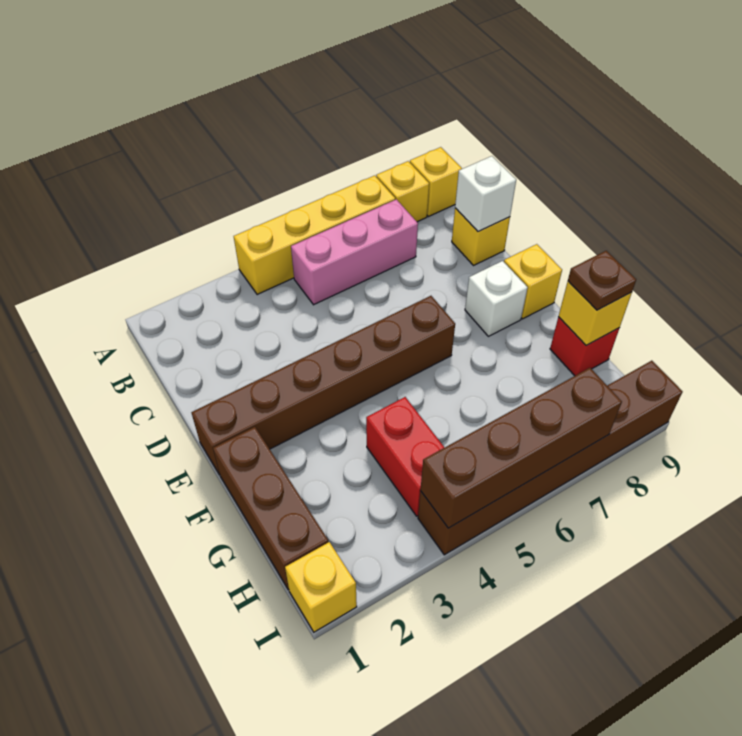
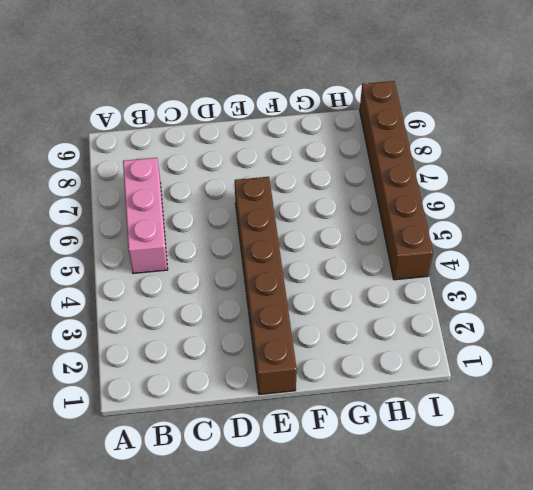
none -> yellow 1x4 brick [234,176,395,295]
none -> yellow 1x1 brick [376,161,429,222]
none -> yellow 1x1 brick [410,147,462,216]

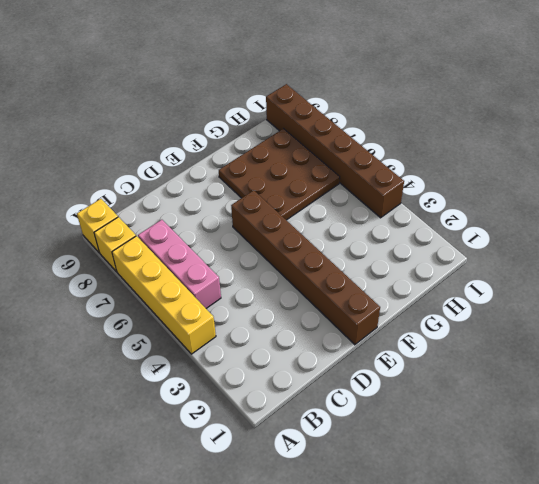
brown 3x3 plate [219,129,340,220] -> none
none -> yellow 1x1 brick [452,208,510,265]
none -> white 1x1 brick [465,261,528,336]
none -> yellow 1x1 brick [504,244,562,319]

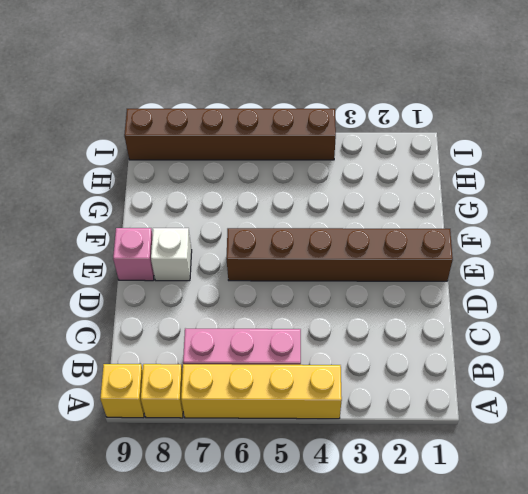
pink 1x1 brick [113,228,154,281] -> yellow 1x1 brick [504,244,562,319]
none -> yellow 1x1 brick [452,208,510,265]
none -> brown 1x3 brick [213,427,328,590]
none -> red 1x2 brick [366,397,445,516]

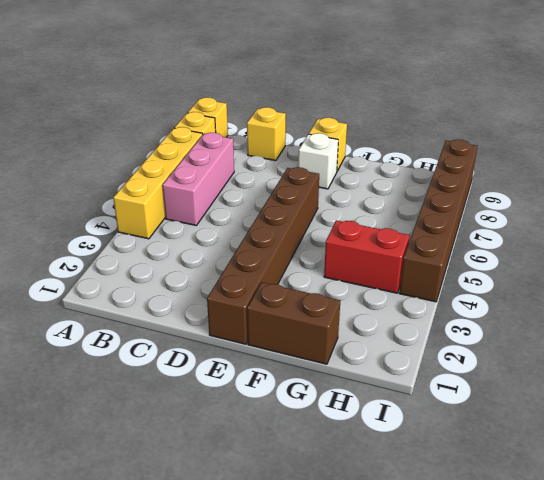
brown 1x2 brick [247,282,340,364] -> brown 1x3 brick [213,427,328,590]
none -> red 1x1 brick [550,317,619,376]
none -> yellow 1x1 brick [285,542,357,632]
none -> white 1x1 brick [455,156,516,232]

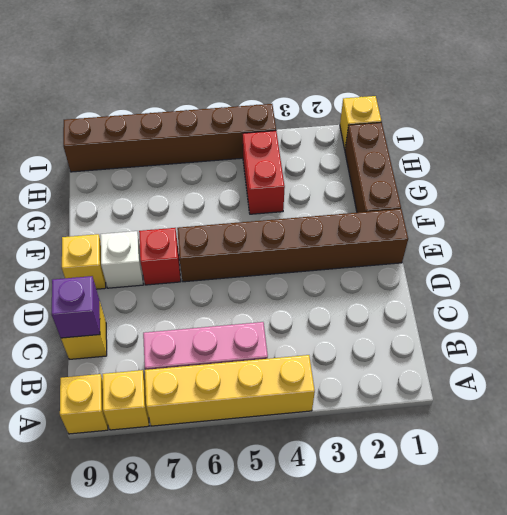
purple 1x1 brick [52,276,100,338] -> white 1x1 brick [455,156,516,232]
red 1x1 brick [139,228,181,285] -> red 1x1 brick moved to [550,317,619,376]
none -> yellow 1x1 brick [558,281,632,345]
none -> brown 1x4 brick [421,368,622,528]
none -> brown 1x1 plate [568,251,636,310]

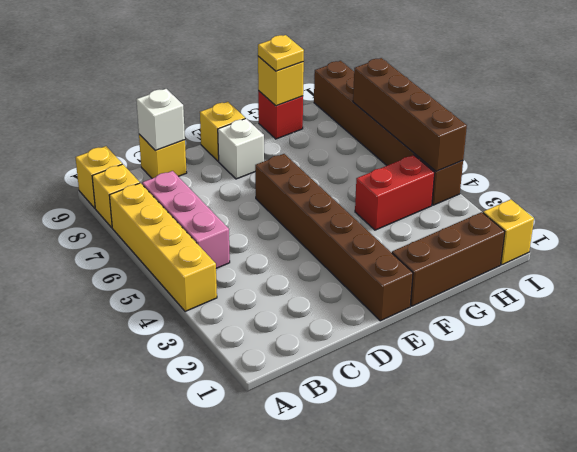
yellow 1x1 plate [258,35,304,71] -> brown 1x1 plate [568,251,636,310]

